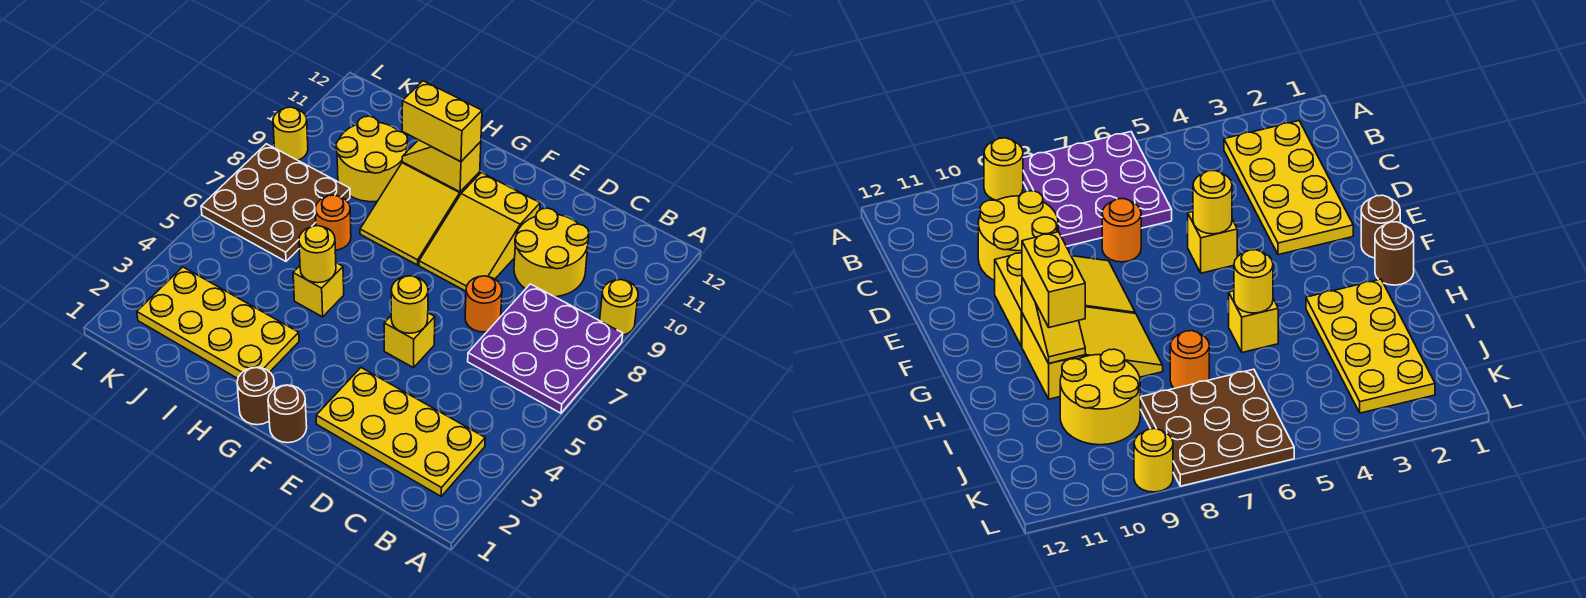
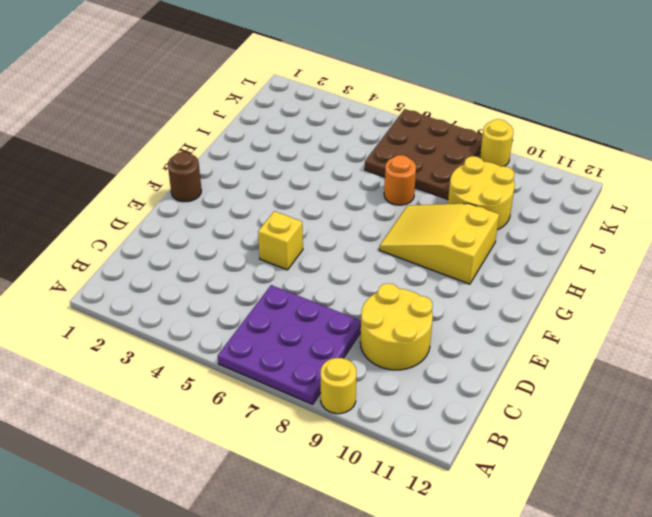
none -> yellow 2x4 plate [316,368,485,496]
none -> orange 1x1 round brick [465,276,502,332]
none -> yellow 2x3 slope [419,173,540,291]

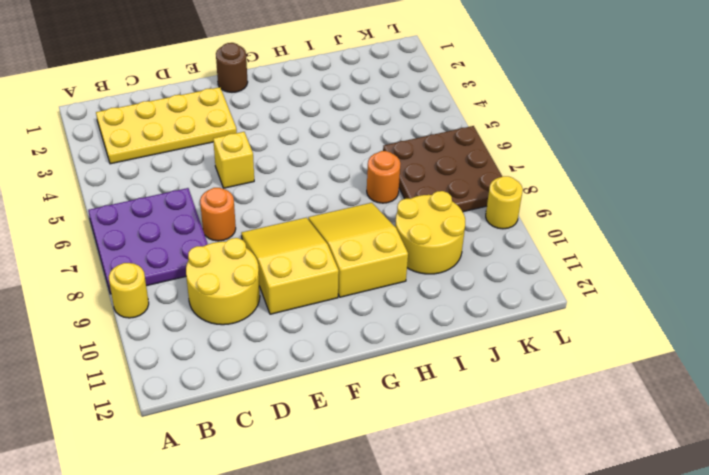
none -> brown 1x1 round brick [237,367,275,425]
none -> yellow 2x4 plate [137,267,299,379]
none -> yellow 1x1 brick [293,263,344,317]

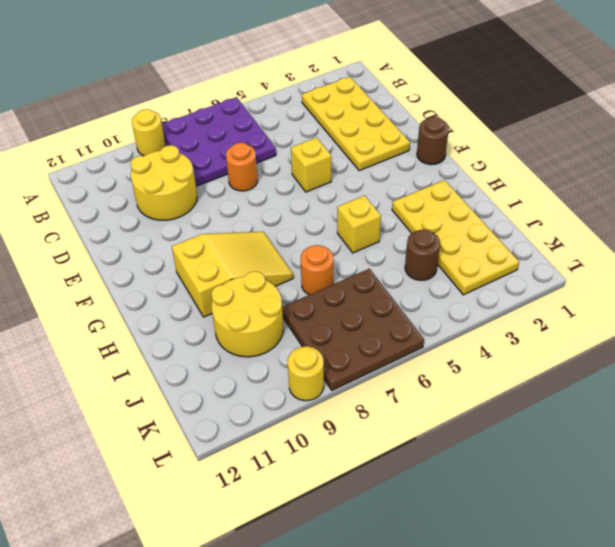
brown 1x1 round brick [405,229,440,280] -> brown 1x1 round brick moved to [237,367,275,425]
none -> yellow 2x3 slope [419,173,540,291]
none -> yellow 1x1 round brick [391,276,428,333]
none -> yellow 1x2 slope [402,140,481,192]

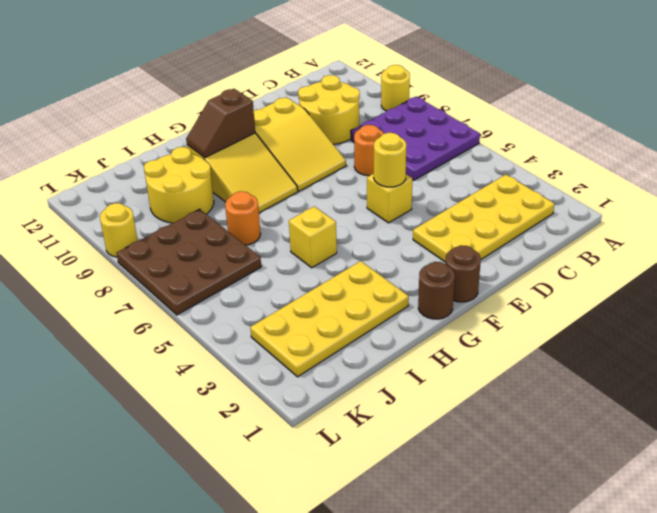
brown 1x2 slope [186,89,255,158] -> yellow 1x2 slope [402,140,481,192]
none -> yellow 1x1 round brick [299,226,336,283]
none -> yellow 1x2 brick [402,81,482,162]

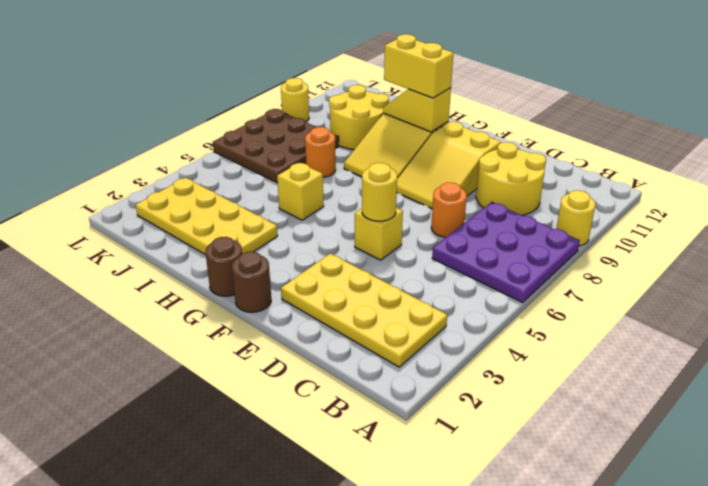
none -> yellow 1x1 round brick [299,226,336,283]

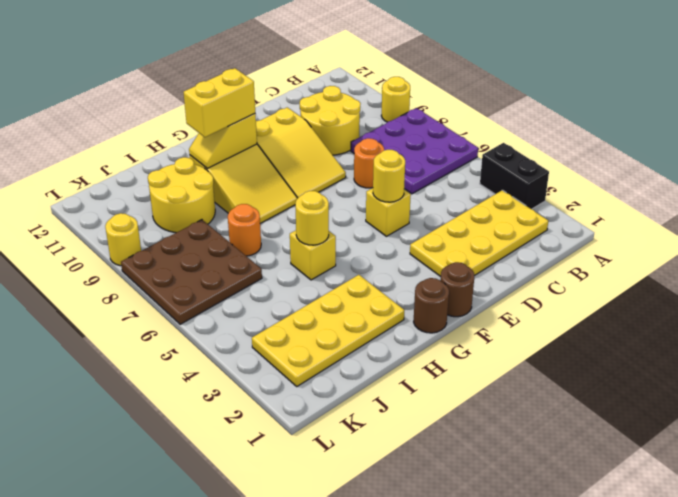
black 1x2 brick [480,143,549,209] -> none

